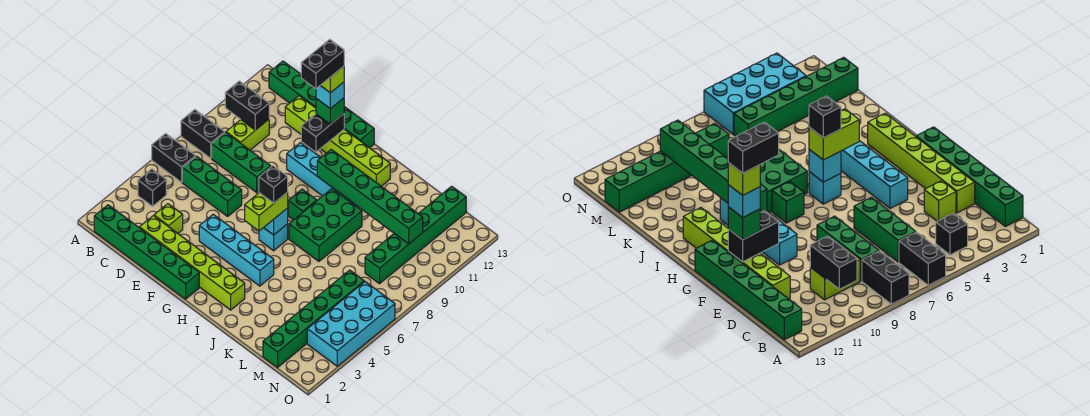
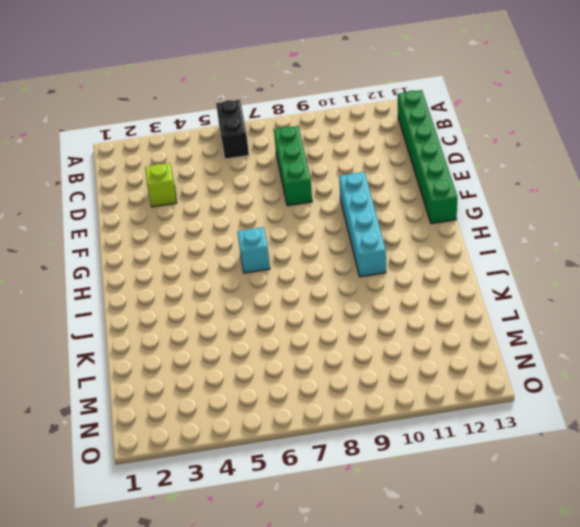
none -> black 1x2 brick [181,110,225,158]
none -> green 1x6 brick [94,205,199,299]
none -> black 1x1 brick [138,169,166,206]

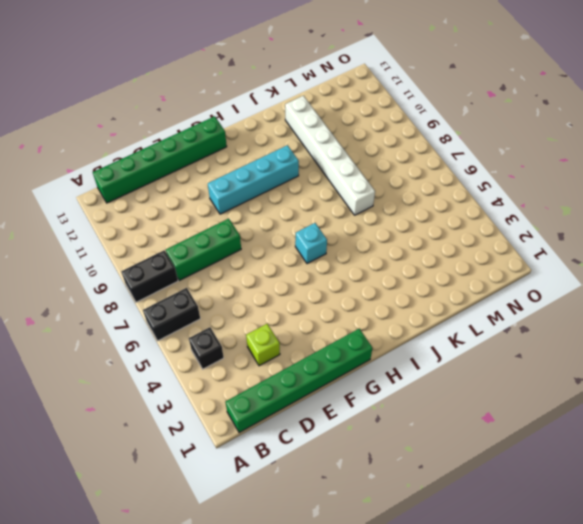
white 1x6 brick [285,96,375,215] -> none
none -> green 1x3 brick [182,156,242,216]
none -> lime 1x2 brick [226,119,269,150]
none -> lime 1x6 brick [139,216,245,310]

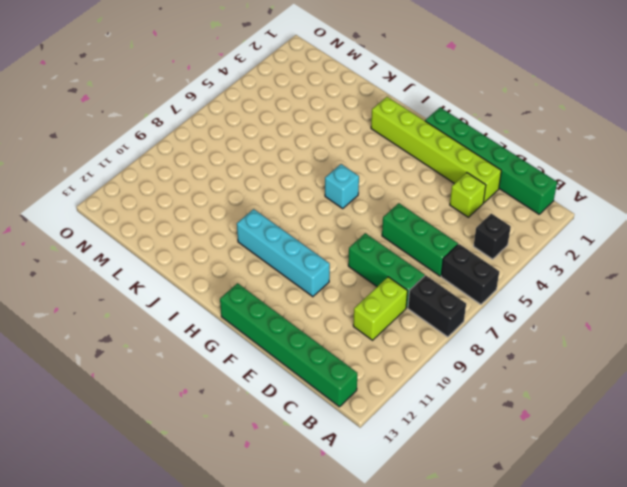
none -> lime 1x6 brick [285,96,390,186]
none -> cyan 1x4 brick [199,214,274,286]
none -> green 1x1 brick [288,189,317,220]

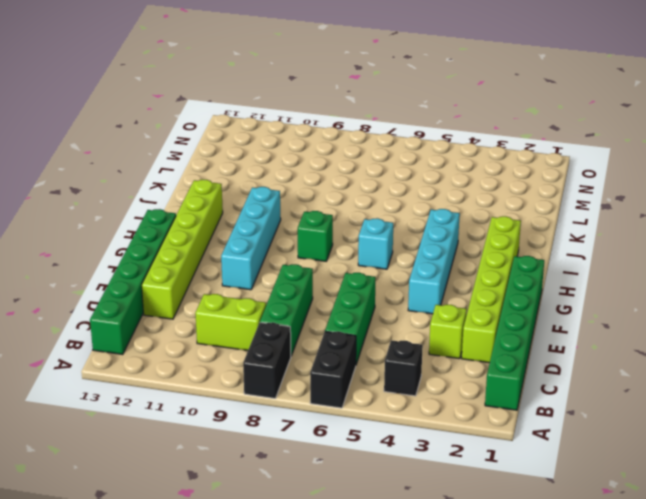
none -> green 2x3 brick [289,189,362,261]
none -> green 1x6 brick [263,270,364,368]
none -> green 1x6 brick [365,186,466,284]

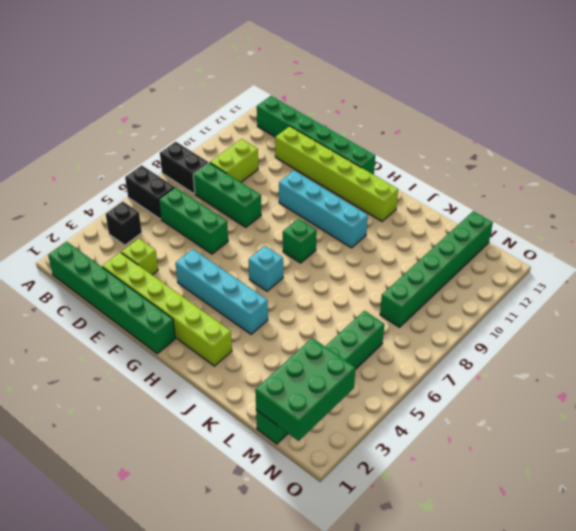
green 2x3 brick [255,338,355,441] -> green 2x3 brick moved to [289,189,362,261]
none -> cyan 2x4 brick [307,282,395,366]
none -> black 1x2 brick [225,81,269,130]
none -> black 1x2 brick [301,114,344,152]

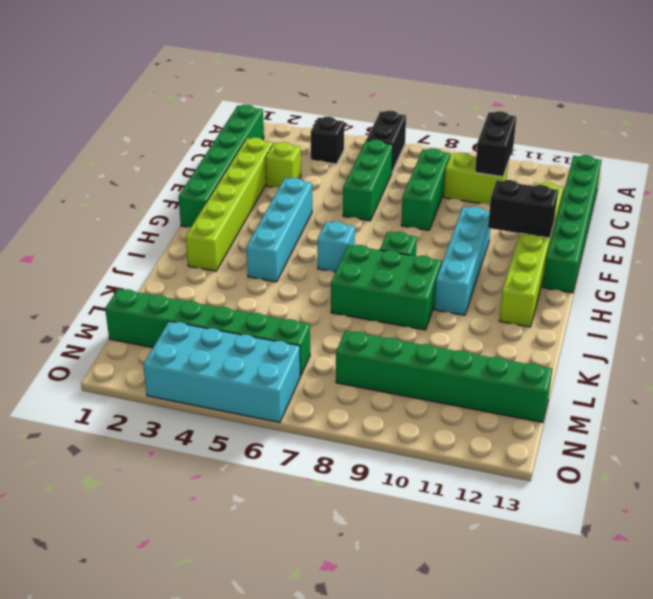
none -> black 1x2 brick [181,110,225,158]
none -> cyan 1x1 brick [264,208,288,235]
none -> green 1x6 brick [317,149,423,244]

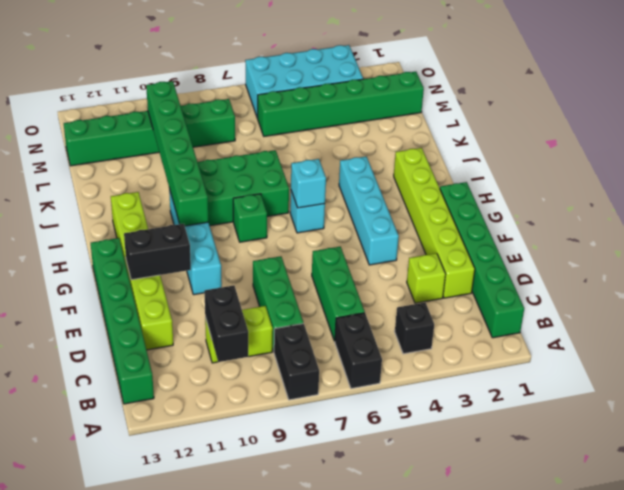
none -> green 1x1 brick [316,98,344,125]
none -> lime 1x2 brick [245,192,288,231]
none -> cyan 1x1 brick [316,82,344,109]

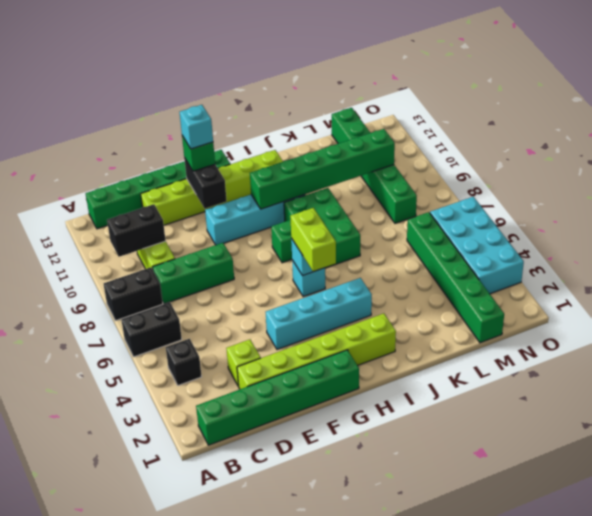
none -> green 1x3 brick [182,156,242,216]
none -> black 1x1 brick [259,166,288,203]
none -> lime 1x1 brick [320,66,344,93]

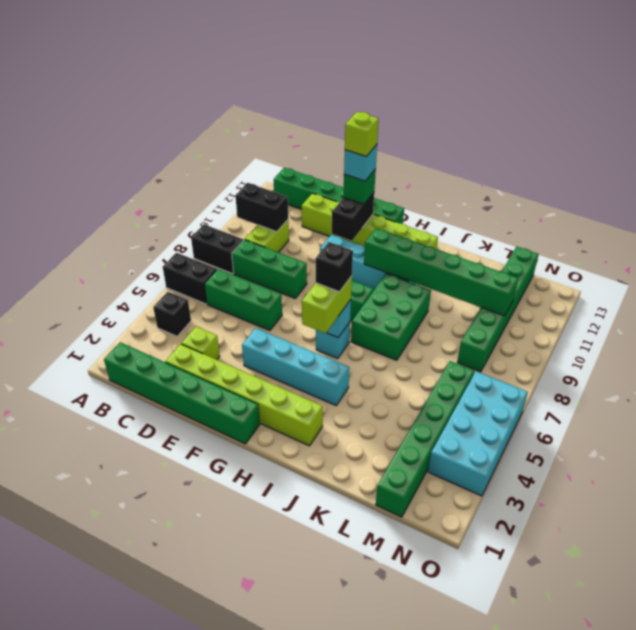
none -> black 1x2 brick [301,39,344,89]

